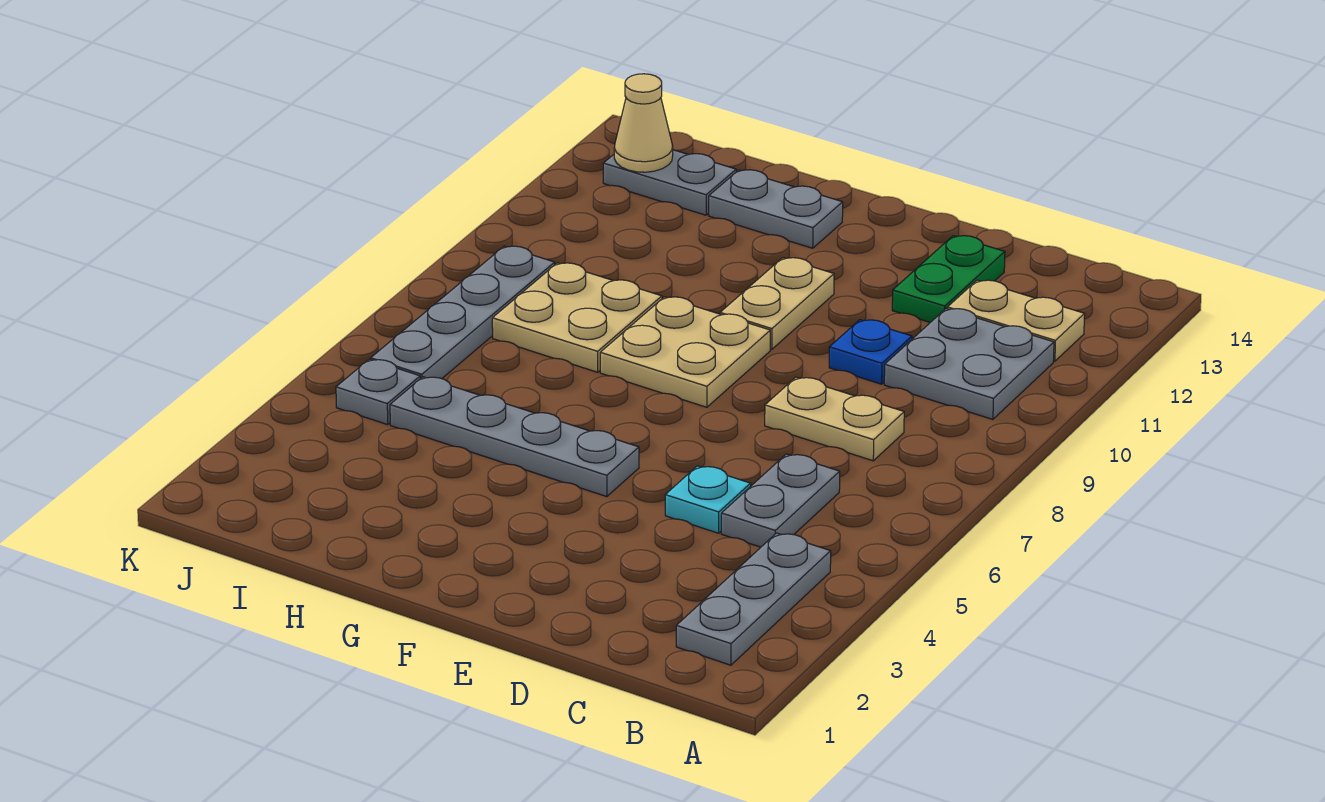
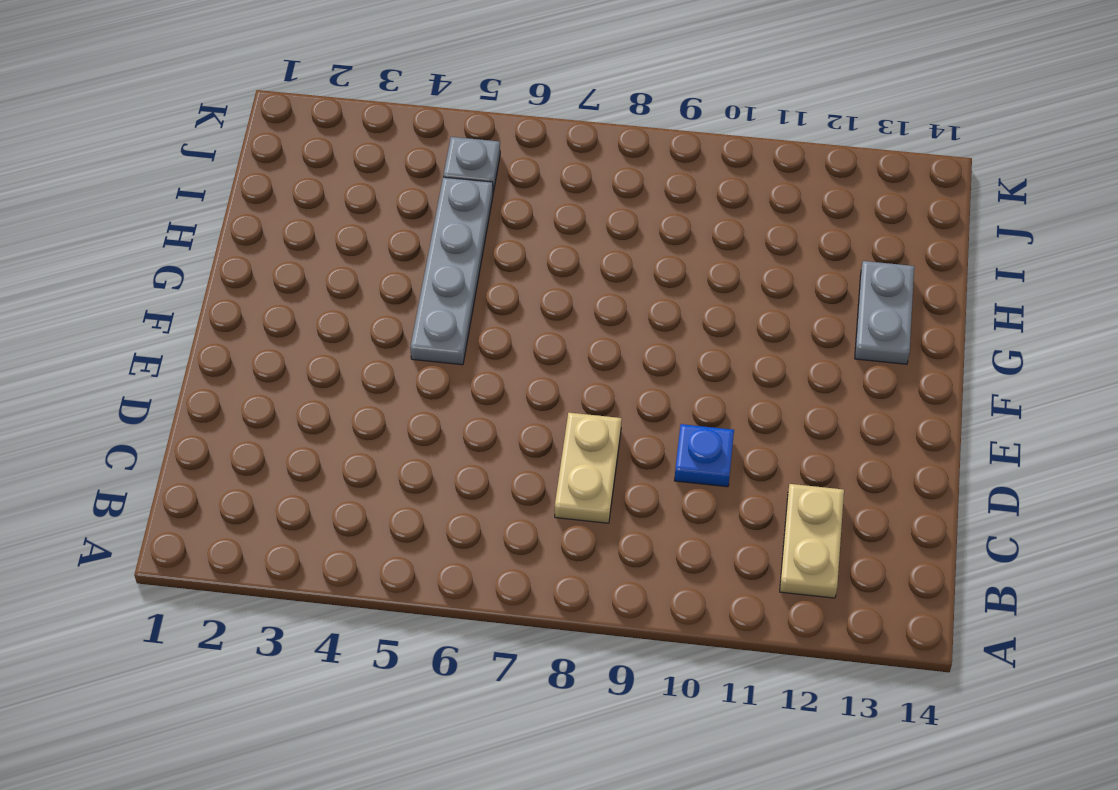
none -> grey 1x3 plate [676,533,831,665]
none -> grey 2x2 plate [884,308,1054,419]
none -> grey 1x2 plate [721,454,840,547]

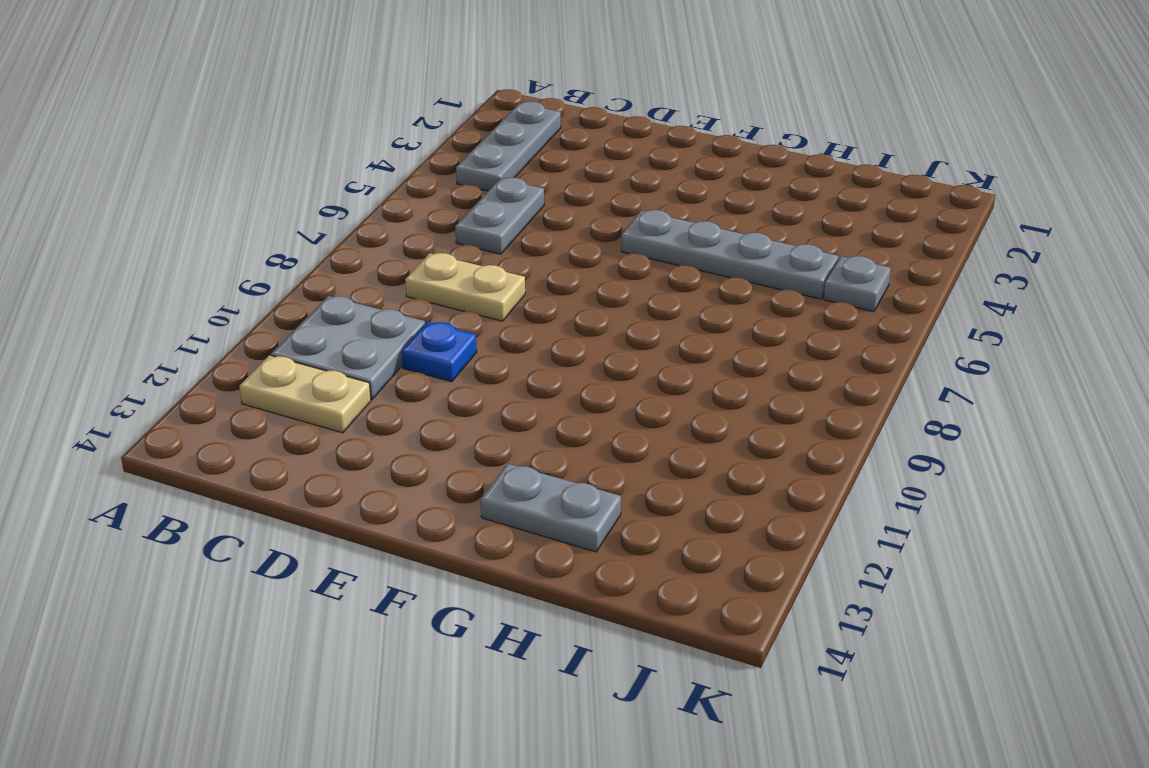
none -> cyan 1x1 plate [665,466,751,533]
none -> green 1x2 plate [892,236,1005,322]
none -> tan 2x2 plate [600,297,770,407]

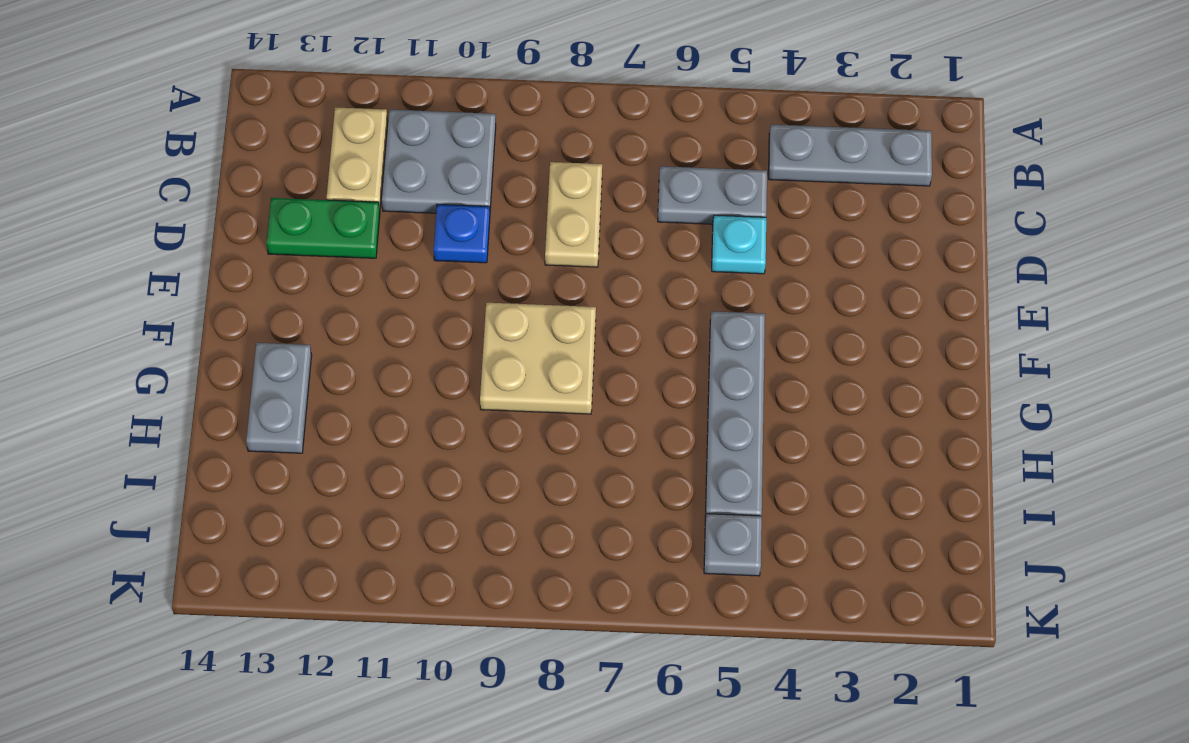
none -> tan 1x2 plate [720,258,834,349]
none -> tan 2x2 plate [492,263,662,372]
none -> grey 1x2 plate [603,150,736,215]

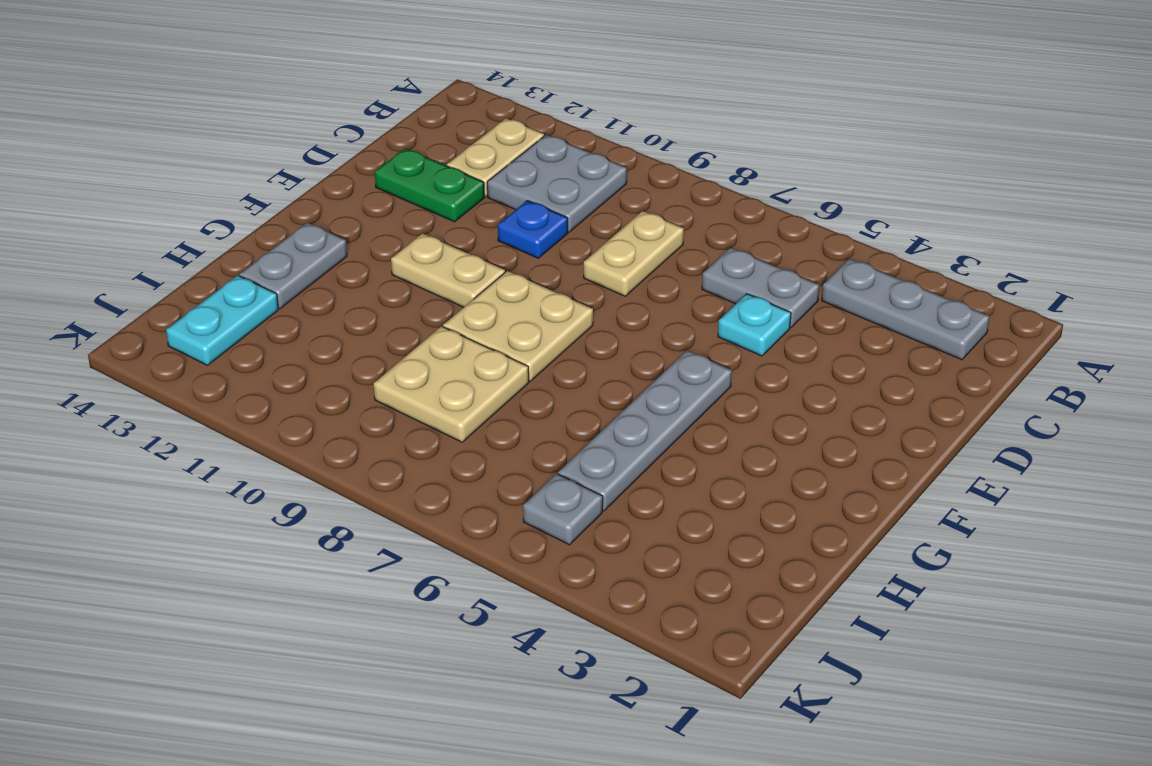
cyan 1x2 plate [166,275,278,365] -> grey 1x2 plate [603,150,736,215]
none -> grey 1x4 plate [371,246,555,379]
none -> tan 1x1 cone [614,74,673,172]

